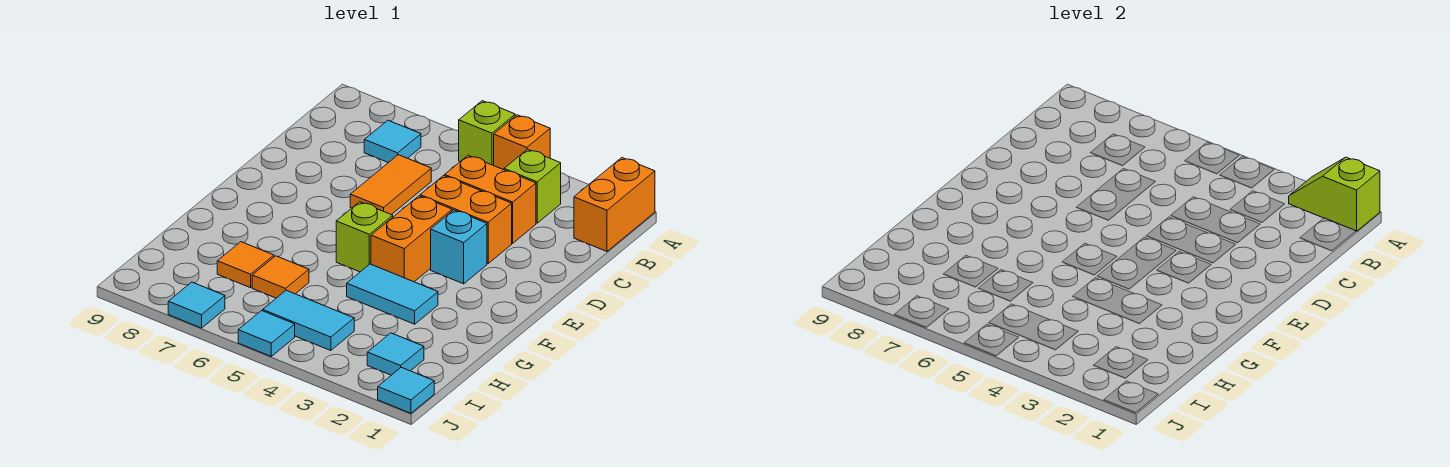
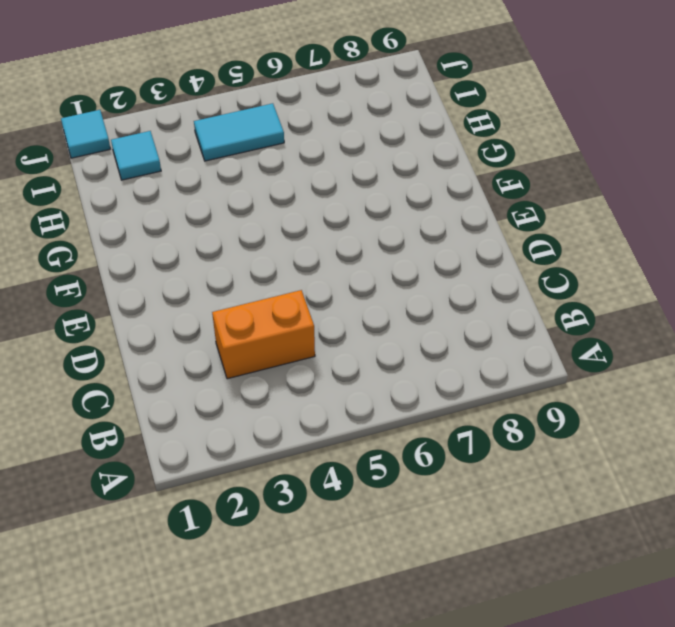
none -> orange 1x2 brick [574,158,655,251]
none -> orange 1x1 brick [494,115,550,170]
none -> lime 1x1 brick [459,101,515,165]

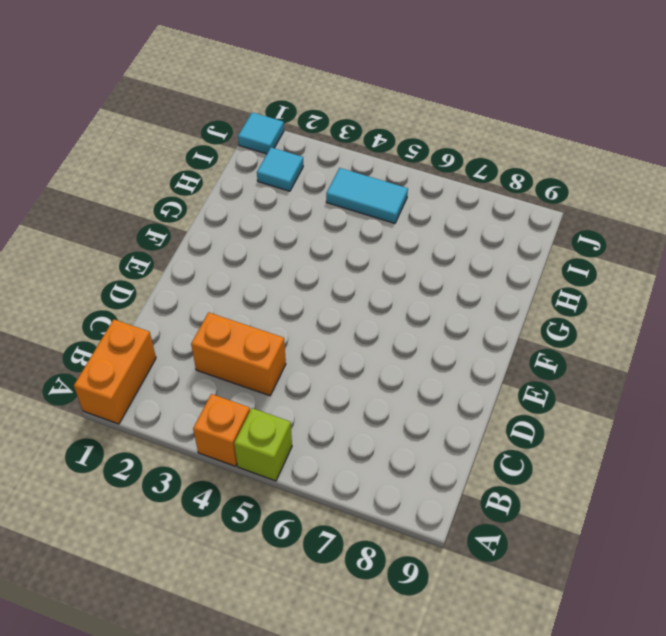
none -> lime 1x1 brick [504,149,561,223]
none -> cyan 1x1 tile [364,120,421,163]
none -> orange 1x2 tile [350,155,431,215]

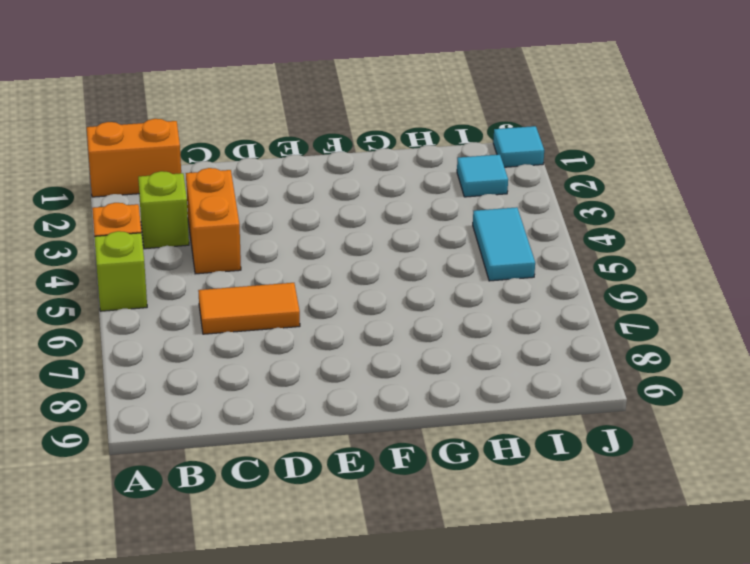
none -> cyan 1x1 tile [364,120,421,163]
none -> orange 1x2 brick [420,176,512,263]
none -> cyan 1x1 brick [431,210,487,284]

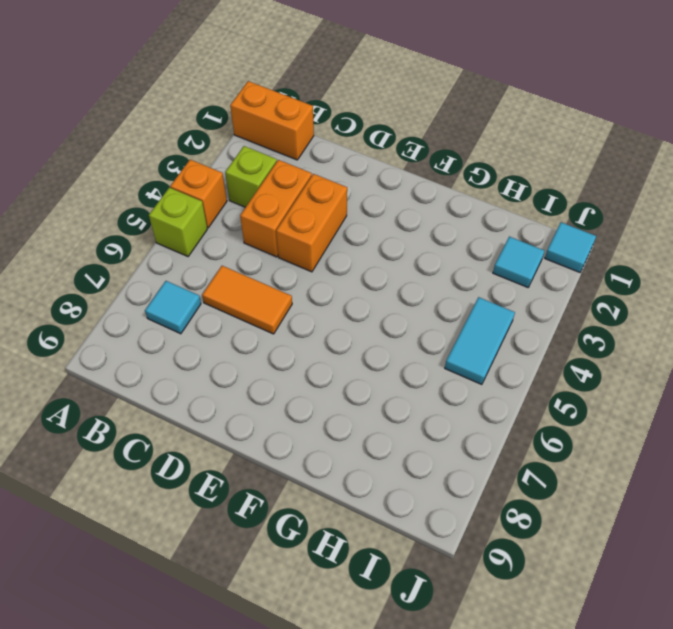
none -> cyan 1x1 brick [431,210,487,284]
none -> orange 1x2 brick [371,196,452,282]
none -> lime 1x1 brick [336,202,393,272]

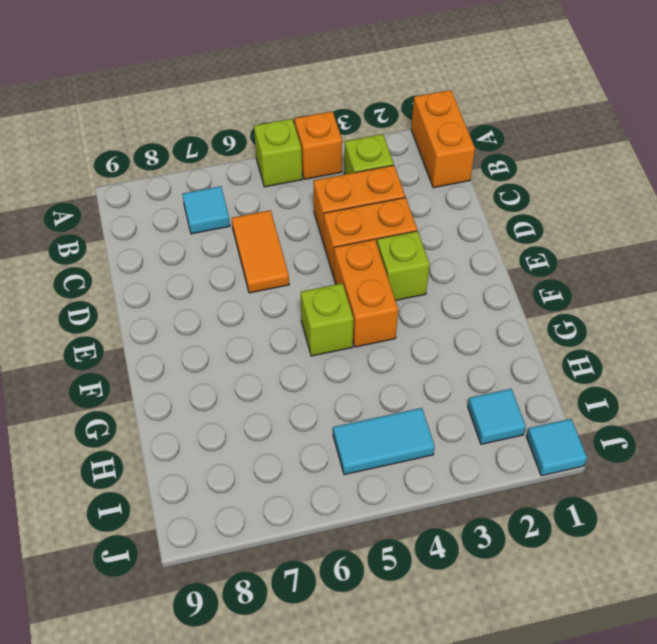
lime 1x1 brick [377,231,430,301] -> cyan 1x1 brick [431,210,487,284]
none -> cyan 1x2 tile [347,264,438,324]
none -> orange 1x1 tile [252,256,309,298]
none -> orange 1x1 tile [217,242,274,288]

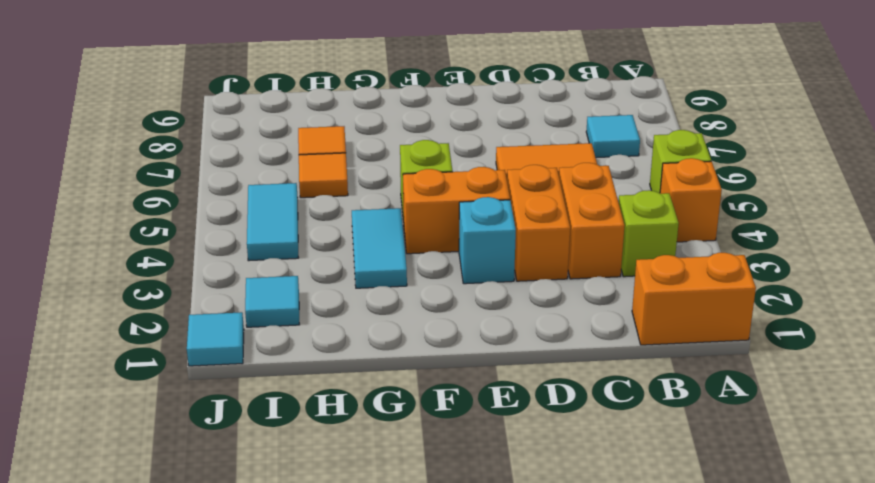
none -> cyan 1x1 tile [238,311,295,356]
none -> cyan 1x1 tile [168,282,225,328]
none -> lime 1x2 slope [1289,157,1380,231]

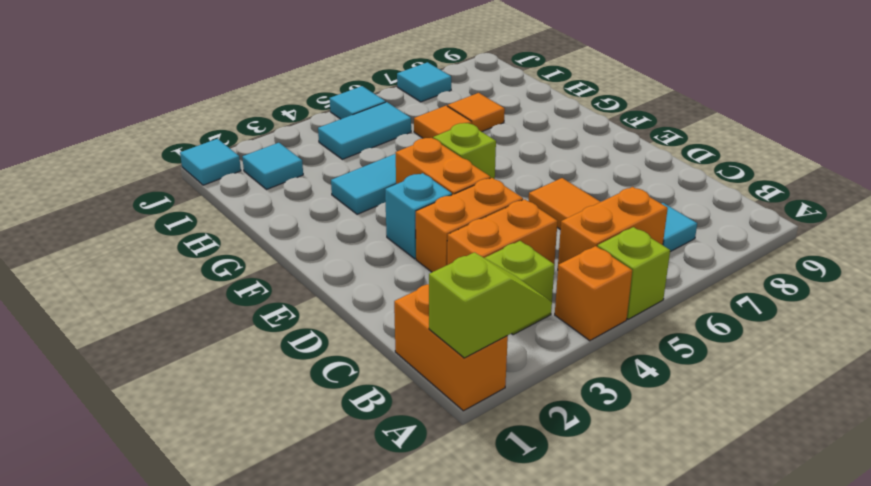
orange 1x2 brick [558,187,668,265] -> none

